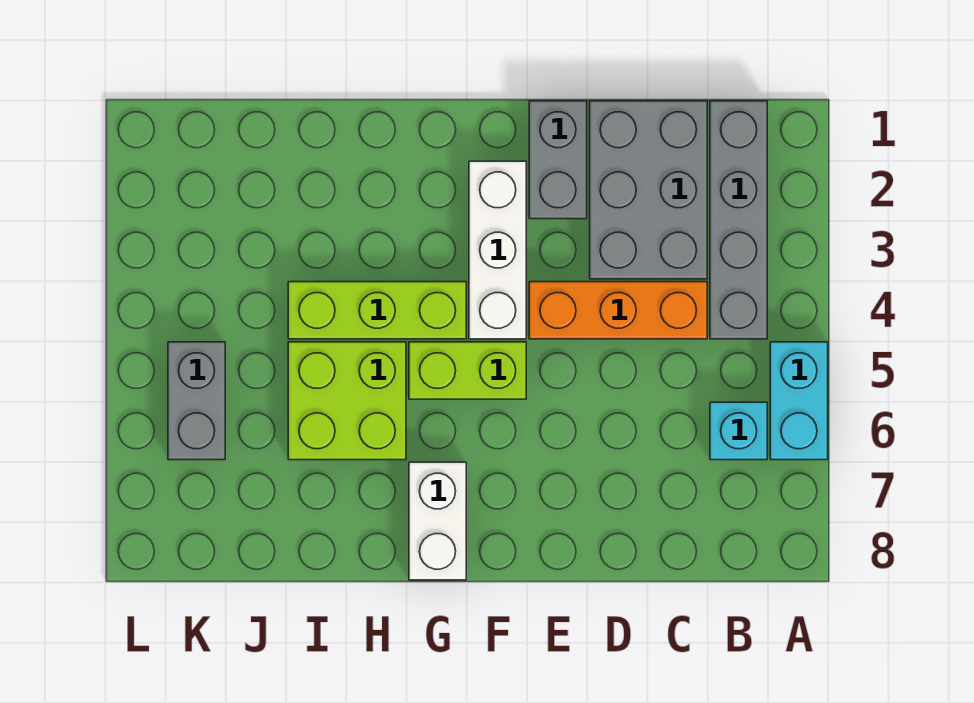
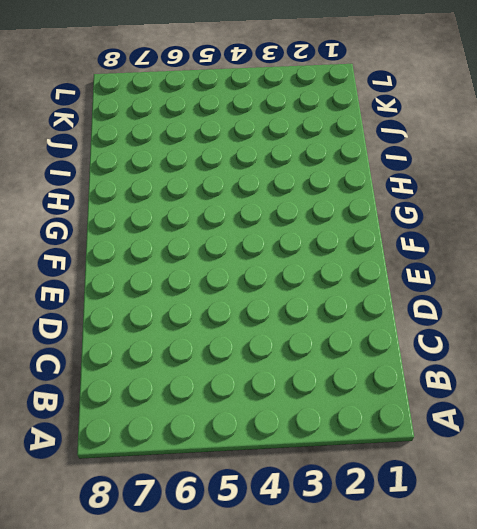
none -> cyan 1x2 brick [770,342,828,460]
none -> grey 1x4 brick [710,101,767,339]
none -> cyan 1x1 brick [710,402,767,460]

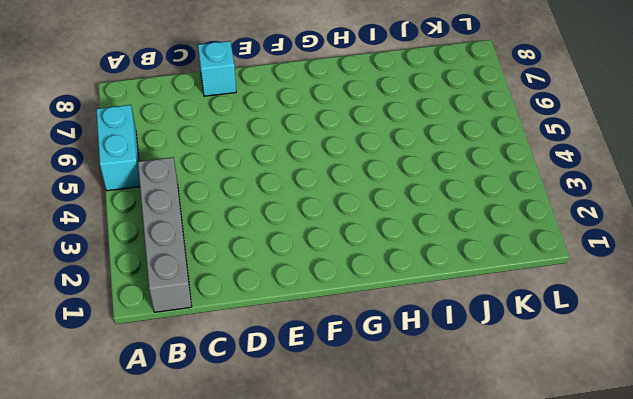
cyan 1x1 brick [198,41,236,96] -> cyan 1x1 brick moved to [710,402,767,460]
none -> grey 2x3 brick [590,101,707,279]
none -> orange 1x3 brick [529,282,707,339]
none -> grey 1x2 brick [529,101,587,219]

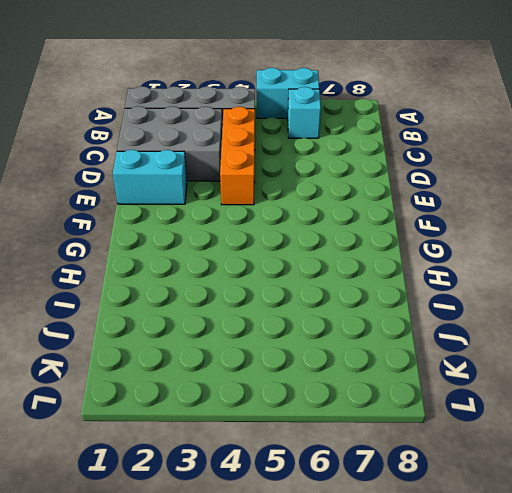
cyan 1x2 brick [113,150,187,204] -> grey 1x2 brick [529,101,587,219]
none -> white 1x3 brick [469,161,526,339]
none -> lime 1x2 brick [409,342,526,399]
none -> lime 1x3 brick [288,282,466,339]

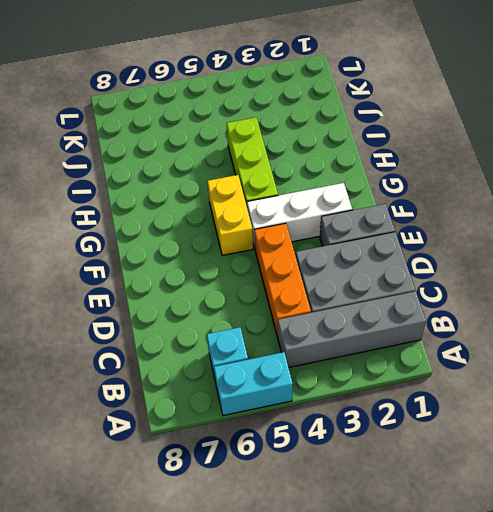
yellow 1x2 brick [207,175,253,256] -> lime 1x2 brick [409,342,526,399]
none -> white 1x2 brick [409,462,466,580]
none -> lime 2x2 brick [288,342,406,460]
none -> grey 1x2 brick [168,342,225,460]

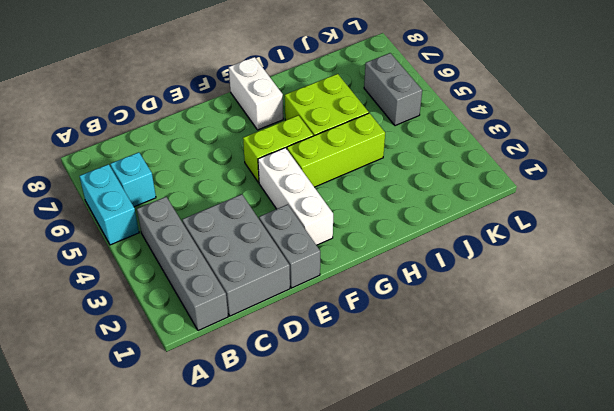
none -> orange 1x3 brick [529,282,707,339]

